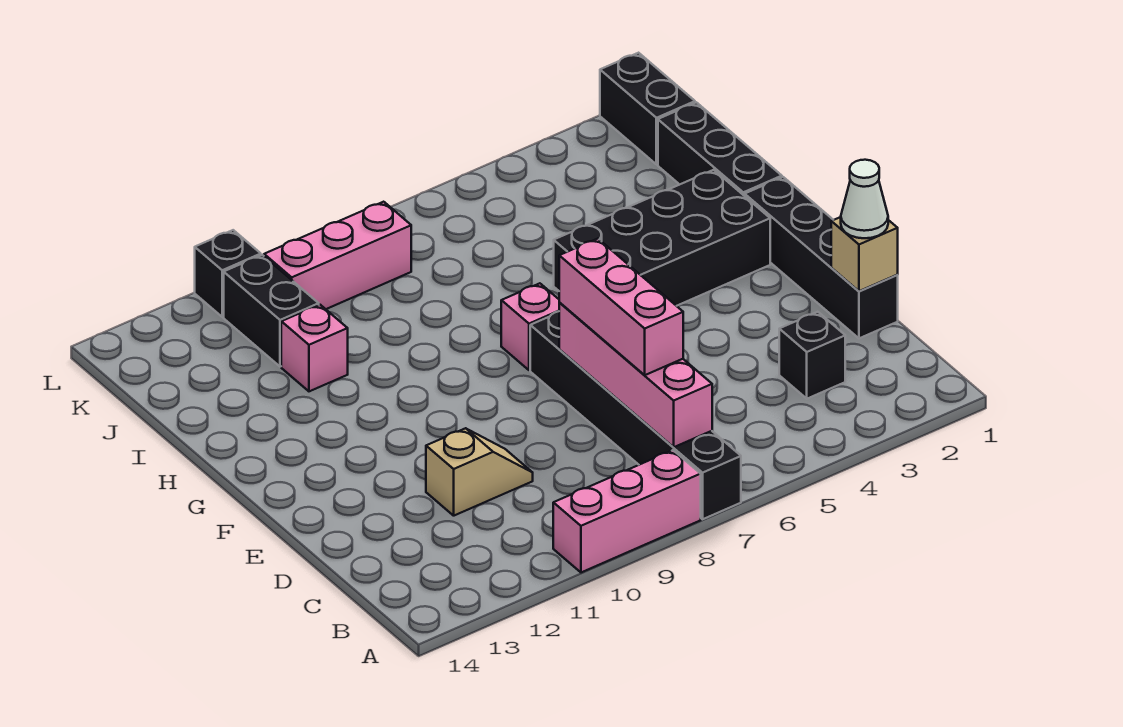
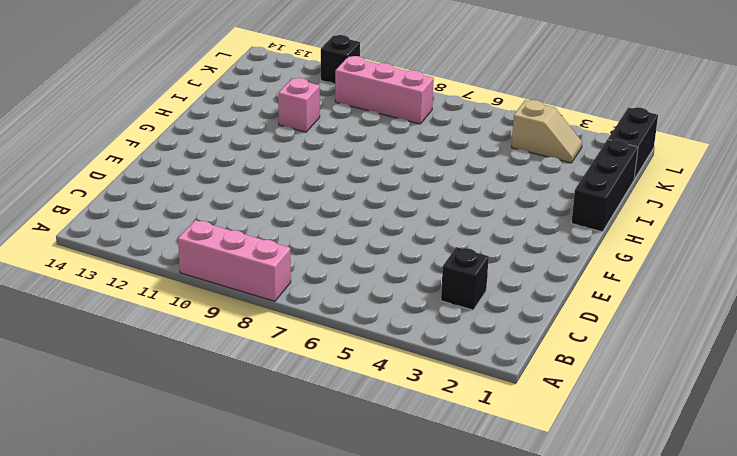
tan 1x2 slope [512,100,582,163] -> tan 1x2 slope moved to [426,428,533,516]
none -> black 1x6 brick [530,311,741,519]
none -> black 1x4 brick [745,177,898,338]
none -> black 2x4 brick [554,170,770,306]

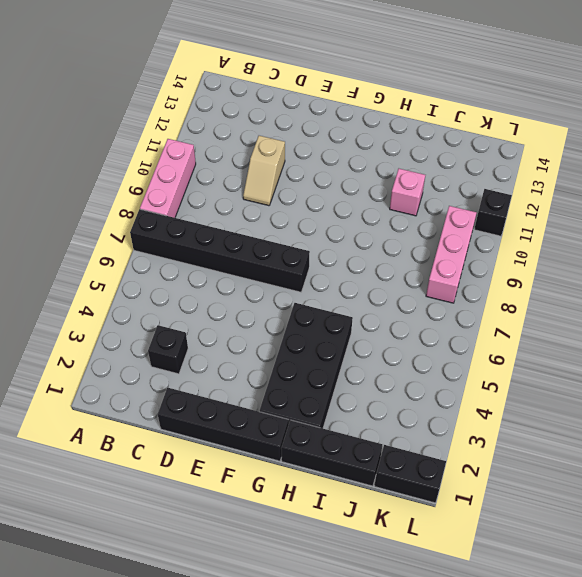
none -> pink 1x1 brick [501,283,559,370]
none -> black 1x2 brick [224,255,319,367]
none -> pink 1x4 brick [559,303,712,447]

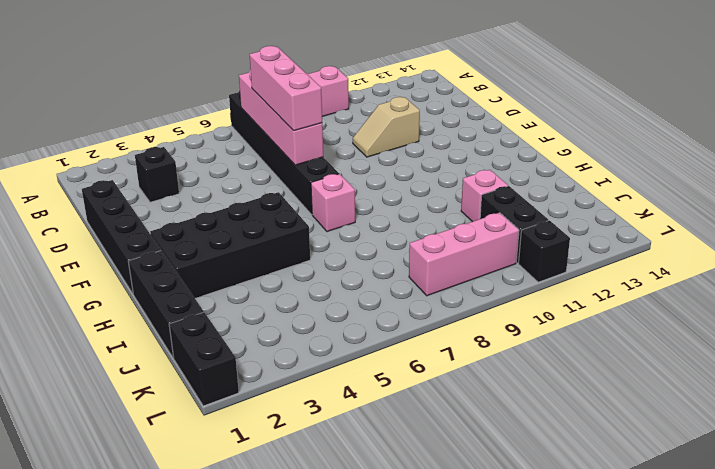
none -> tan 1x1 brick [831,217,898,291]
none -> white 1x1 cone [841,160,888,238]

